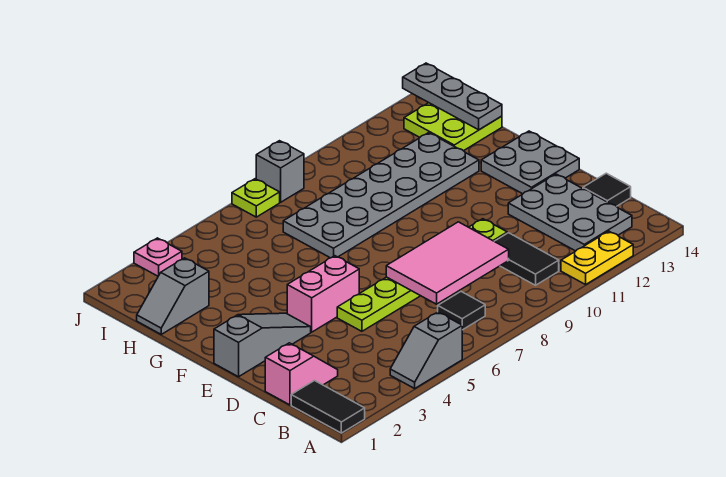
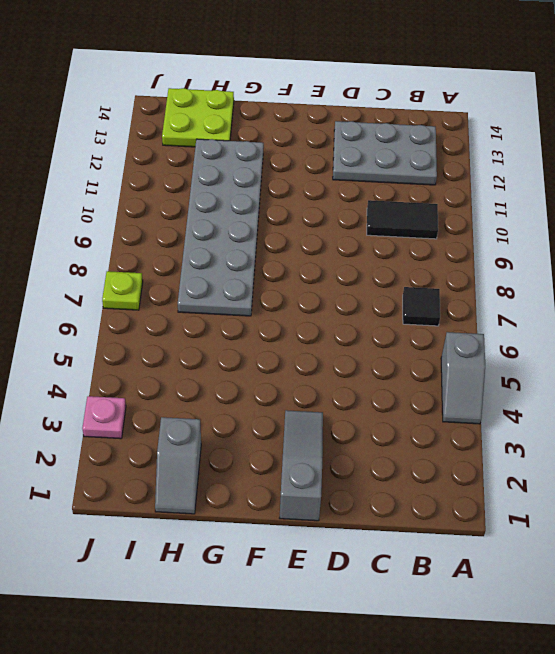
none -> black 1x2 tile [291,381,365,433]
none -> yellow 1x2 plate [561,231,633,284]
none -> pink 1x2 slope [265,343,338,405]

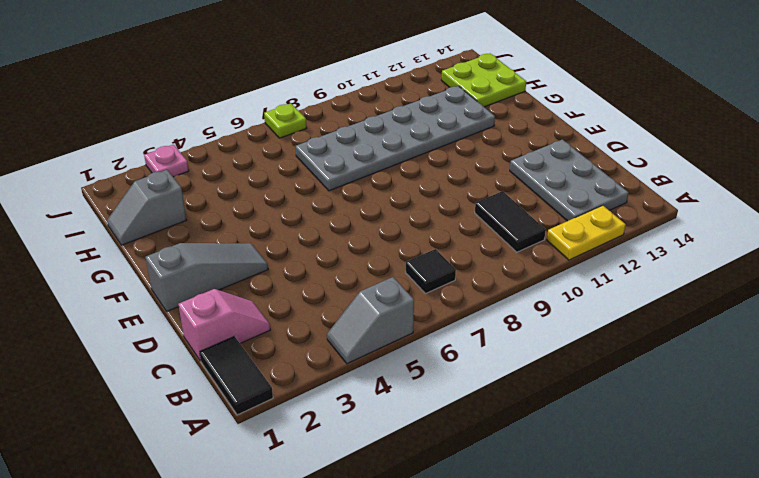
none -> black 1x1 tile [583,173,631,206]
none -> lime 1x6 plate [337,219,507,331]
none -> pink 1x2 brick [287,256,359,332]

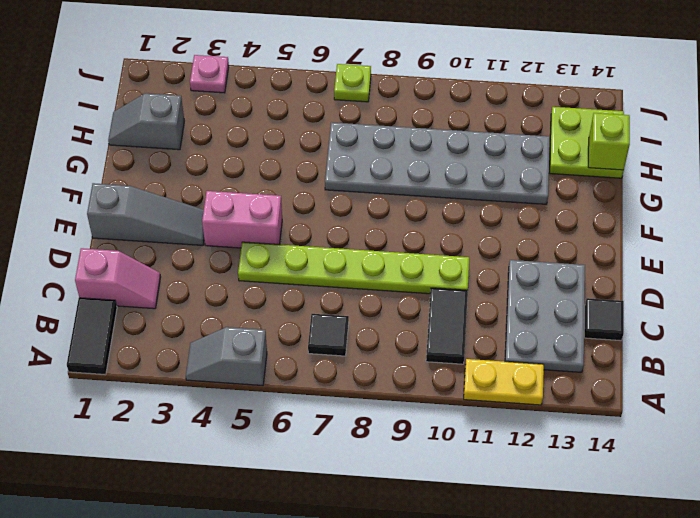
lime 1x1 brick [588,113,630,170] -> grey 1x3 plate [403,63,502,130]
none -> grey 2x2 plate [481,131,579,194]
none -> grey 1x1 brick [256,141,304,202]
none -> pink 2x3 tile [386,222,509,304]

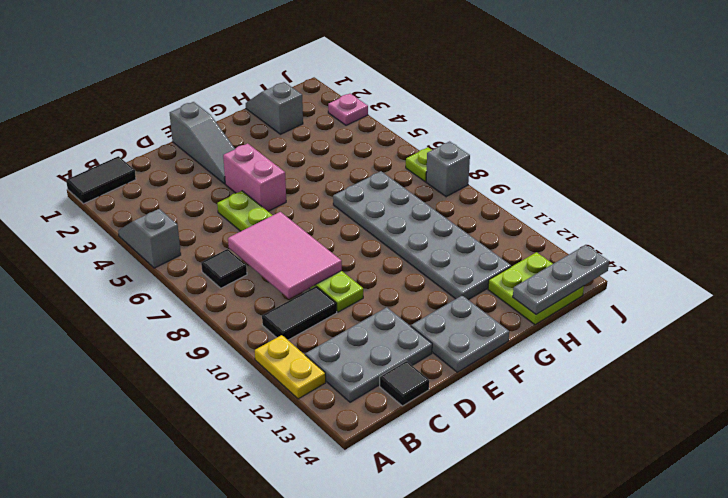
none -> pink 1x2 slope [265,343,338,405]

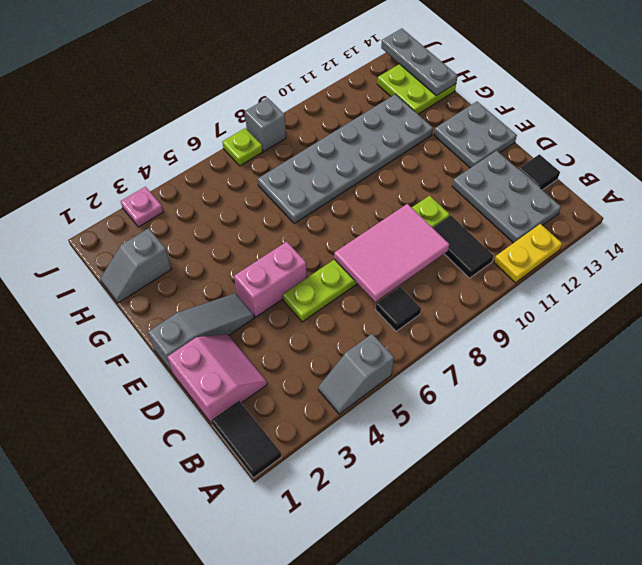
pink 2x2 slope [167,334,267,424] -> pink 1x2 slope [265,343,338,405]

